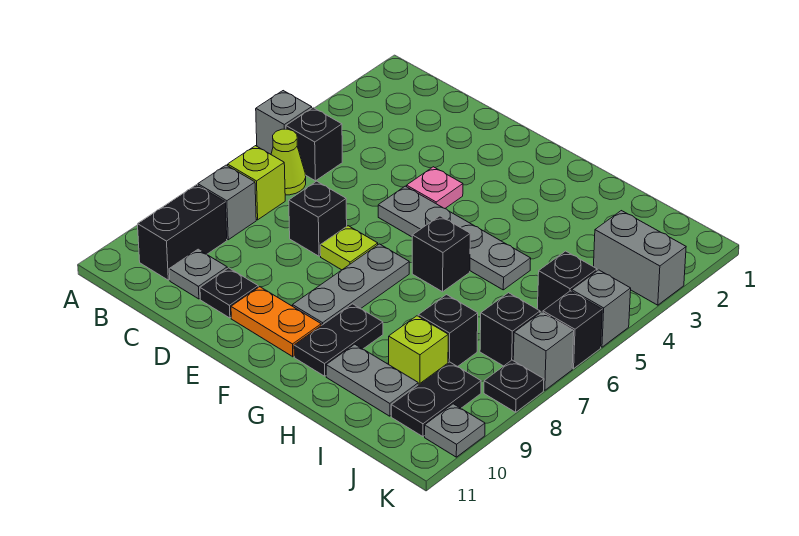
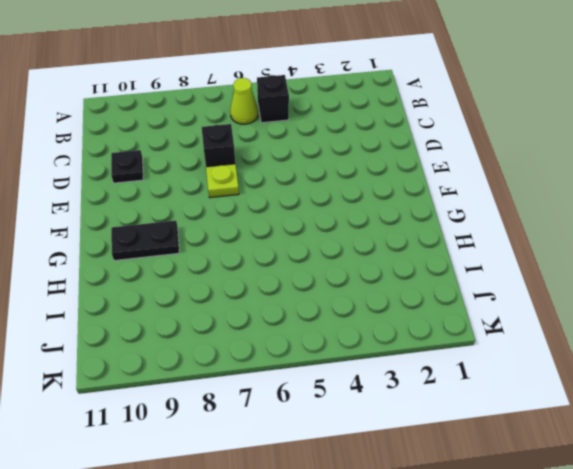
none -> grey 1x1 brick [256,91,312,154]
none -> lime 1x1 brick [227,146,285,220]
none -> grey 1x1 brick [198,165,256,240]

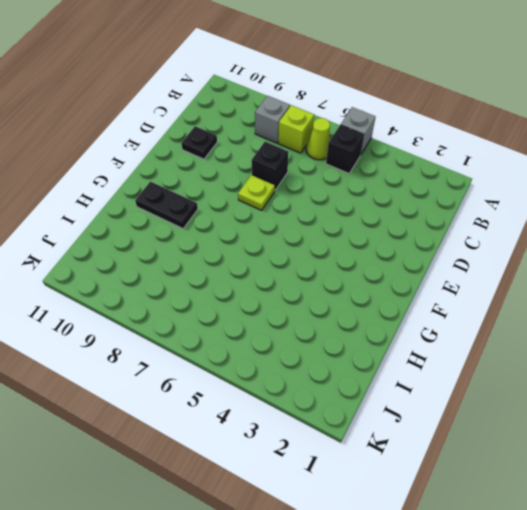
none -> black 1x2 brick [138,185,227,280]
none -> grey 1x1 plate [169,249,227,299]
none -> pink 1x1 plate [407,167,463,208]

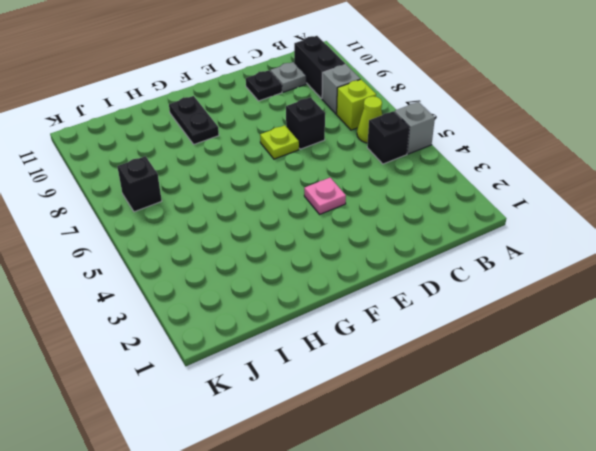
none -> grey 1x4 plate [378,186,531,290]
none -> orange 1x2 plate [231,287,321,357]
none -> grey 1x3 plate [292,244,409,326]

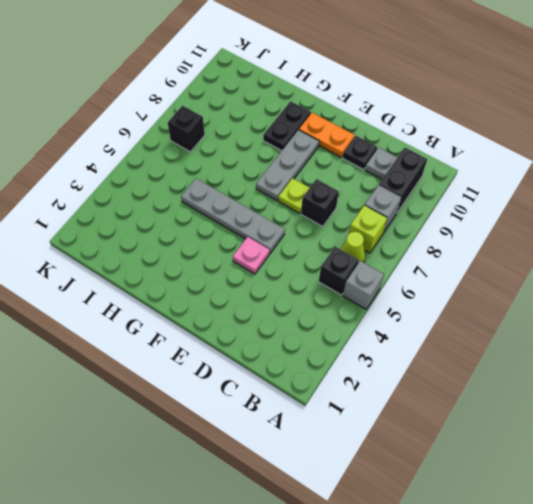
none -> black 1x1 brick [412,216,470,292]
none -> grey 1x2 plate [326,344,418,416]
none -> black 1x1 brick [418,295,478,367]

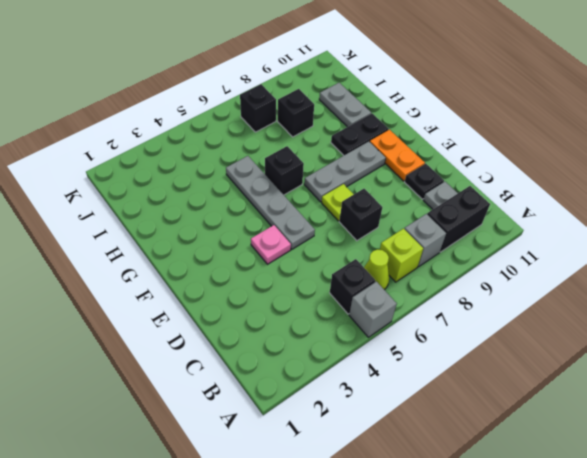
none -> lime 1x1 brick [389,316,448,385]
none -> grey 1x2 brick [593,211,686,305]
none -> black 1x1 brick [537,251,597,312]

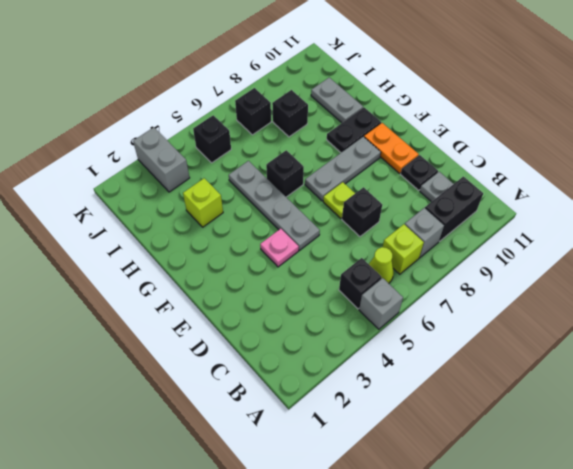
lime 1x1 brick [183,178,223,227] -> lime 1x1 brick moved to [389,316,448,385]
none -> black 1x2 plate [391,362,481,437]
none -> grey 1x1 brick [572,270,631,347]
none -> black 1x1 brick [543,291,602,369]

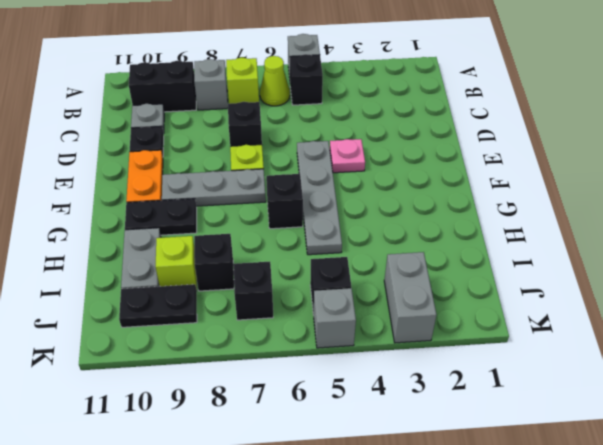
none -> black 1x1 brick [543,291,602,369]
none -> grey 1x1 brick [513,312,574,390]
none -> black 1x1 plate [484,360,544,412]

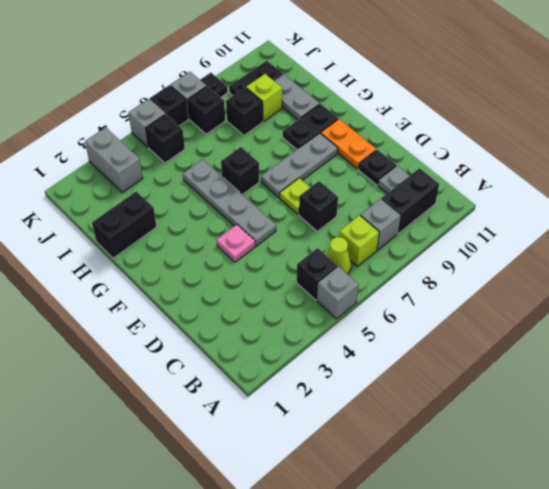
black 1x2 brick [92,191,156,258] -> none
none -> grey 1x1 plate [425,404,485,457]

